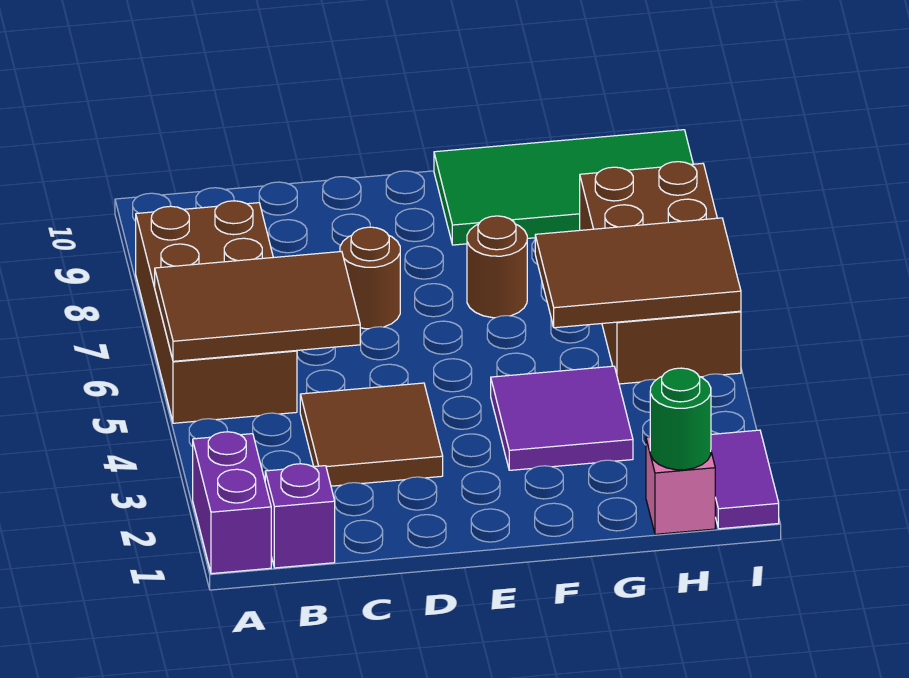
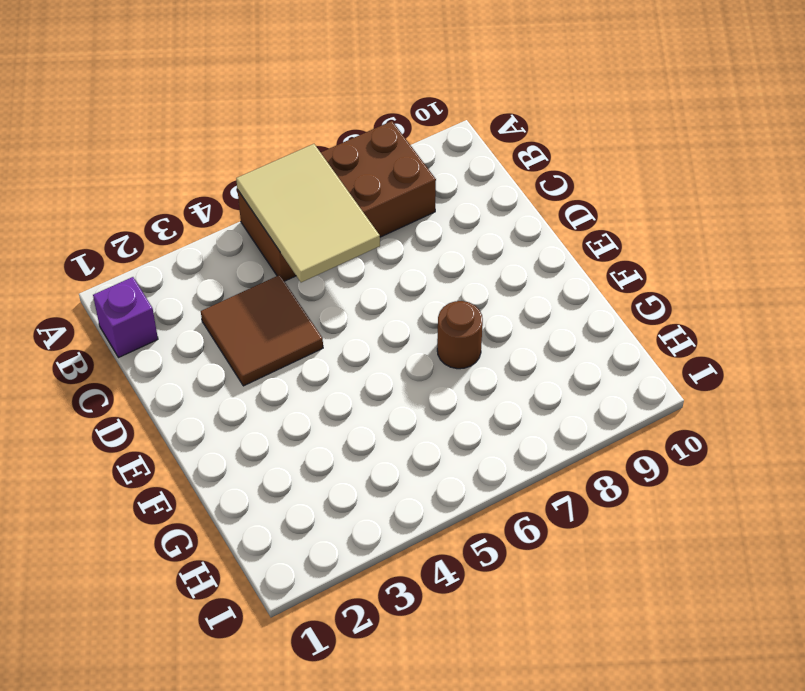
tan 2x3 tile [236,144,380,282] -> brown 2x3 tile [155,252,360,361]
none -> purple 1x2 brick [193,432,271,574]
none -> brown 1x1 round brick [340,227,400,329]
none -> purple 2x2 tile [491,366,633,470]

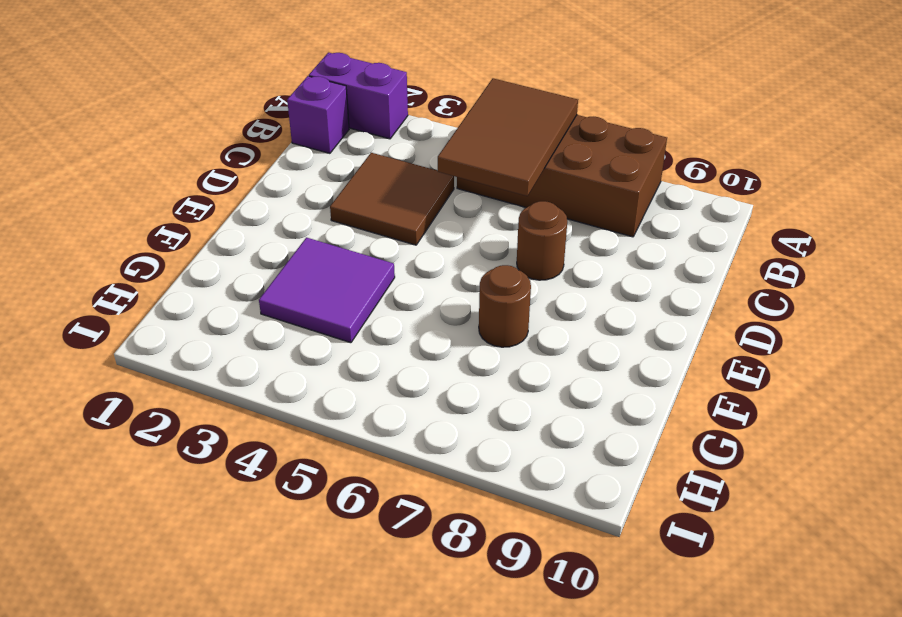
none -> green 2x4 tile [434,130,693,245]
none -> pink 1x1 brick [646,437,715,534]
none -> brown 2x4 brick [580,162,741,384]

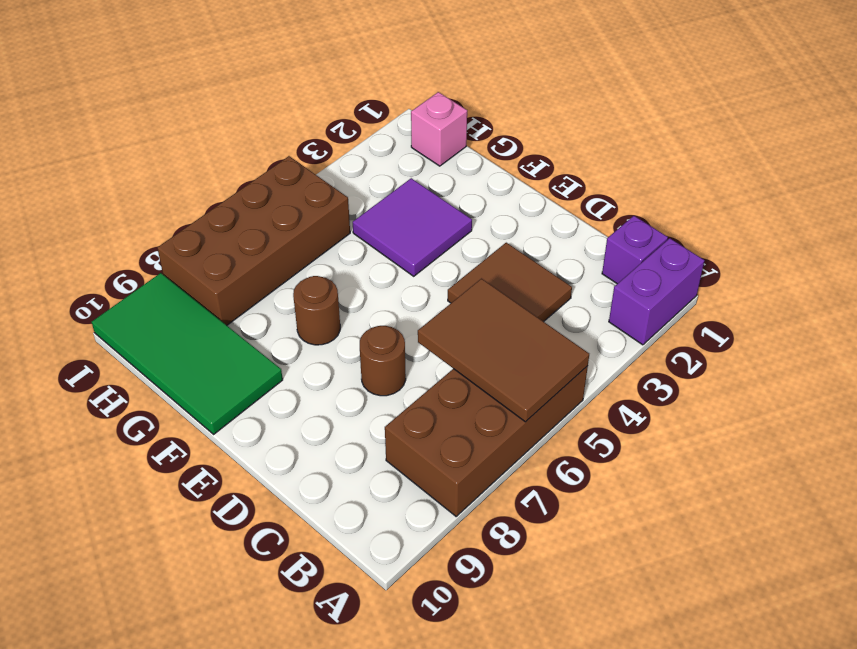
none -> purple 1x2 tile [711,430,779,529]
none -> brown 2x3 tile [535,218,741,328]
none -> green 1x1 round brick [650,368,711,470]

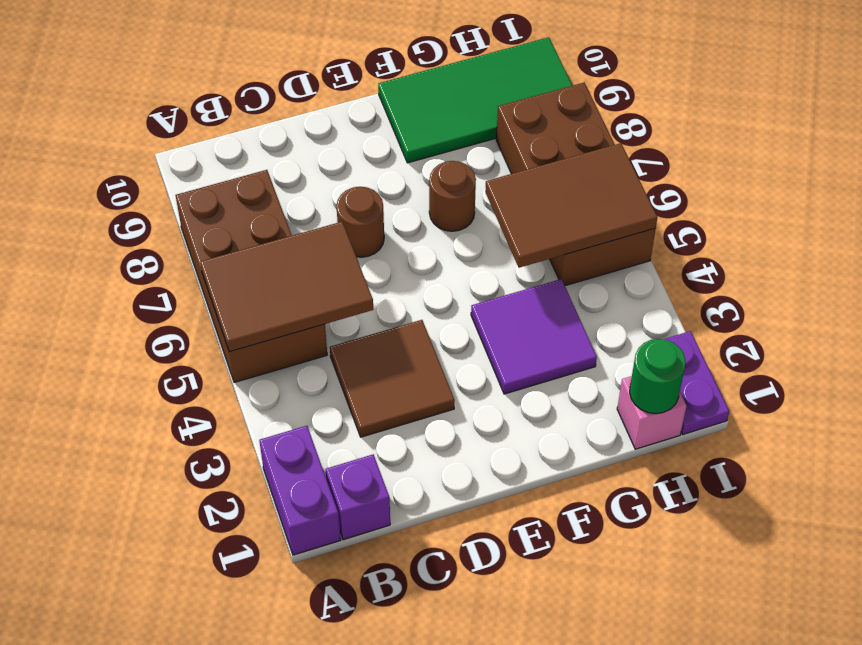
purple 1x2 plate [664,331,729,434] -> purple 1x2 tile [711,430,779,529]

